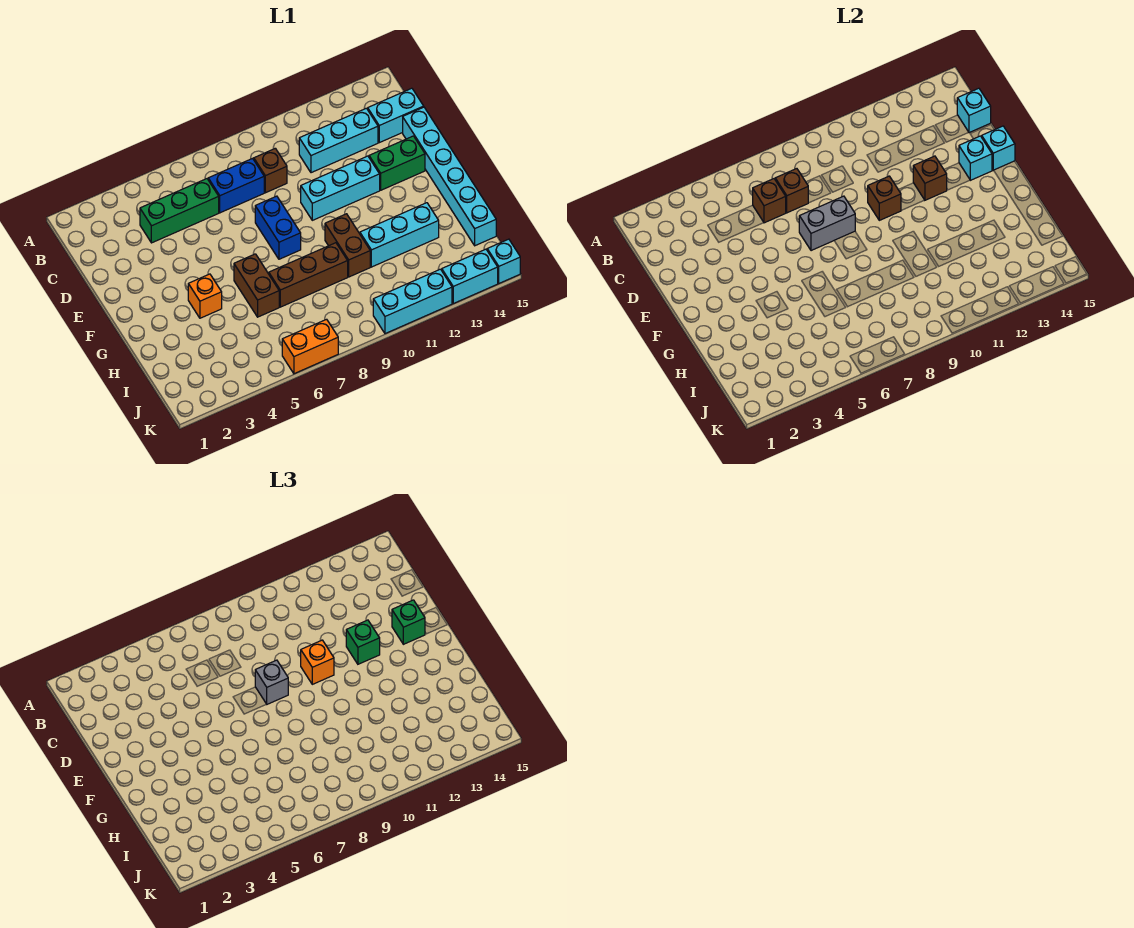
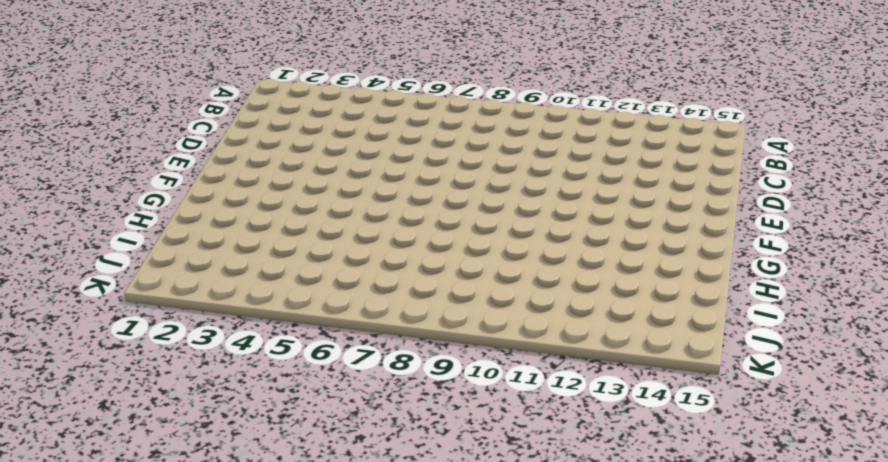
none -> green 1x3 brick [140,179,219,243]
none -> blue 1x2 brick [208,158,264,213]
none -> brown 1x1 brick [254,148,287,193]
none -> cyan 1x3 brick [299,108,378,173]

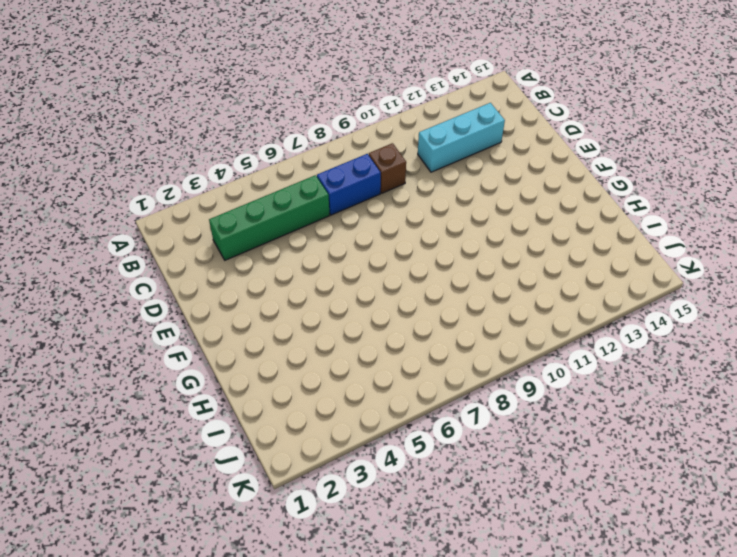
green 1x4 brick [209,175,330,260] -> green 1x3 brick [140,179,219,243]
none -> cyan 1x2 brick [368,88,424,143]
none -> cyan 1x6 brick [403,107,496,246]
none -> blue 1x2 brick [255,196,301,259]
none -> cyan 1x3 brick [301,156,380,220]

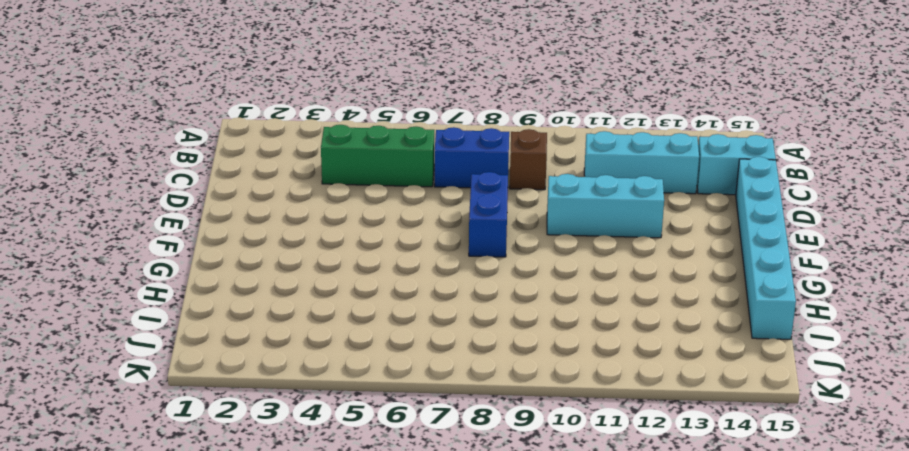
none -> green 1x2 brick [369,136,425,190]
none -> orange 1x1 brick [188,274,222,318]
none -> brown 1x2 brick [234,254,279,317]
none -> brown 1x2 brick [325,214,370,277]

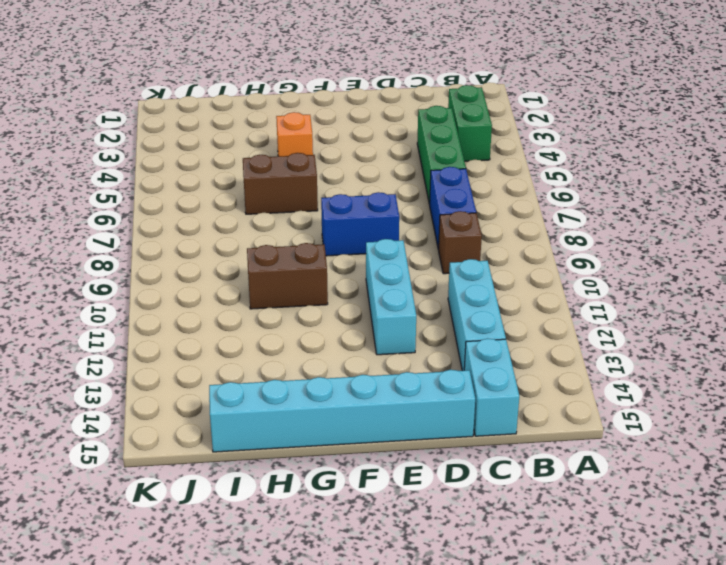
green 1x2 brick [448,85,492,161] -> green 1x2 brick moved to [369,136,425,190]
none -> brown 1x3 brick [269,243,348,307]
none -> cyan 1x3 brick [360,203,439,267]
none -> orange 1x2 brick [282,319,338,374]
none -> cyan 1x3 brick [373,269,452,334]

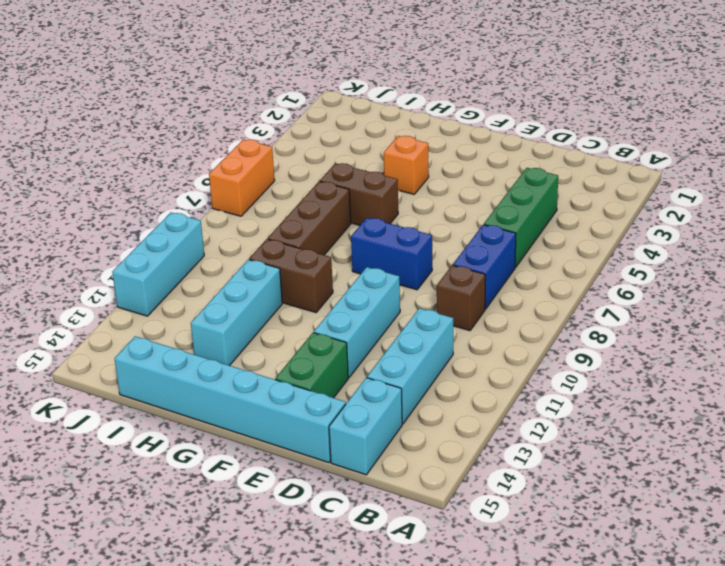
none -> cyan 1x2 brick [442,249,498,303]
none -> cyan 1x1 brick [487,239,520,283]
none -> brown 1x1 brick [753,179,786,223]
none -> brown 1x1 brick [775,169,808,213]

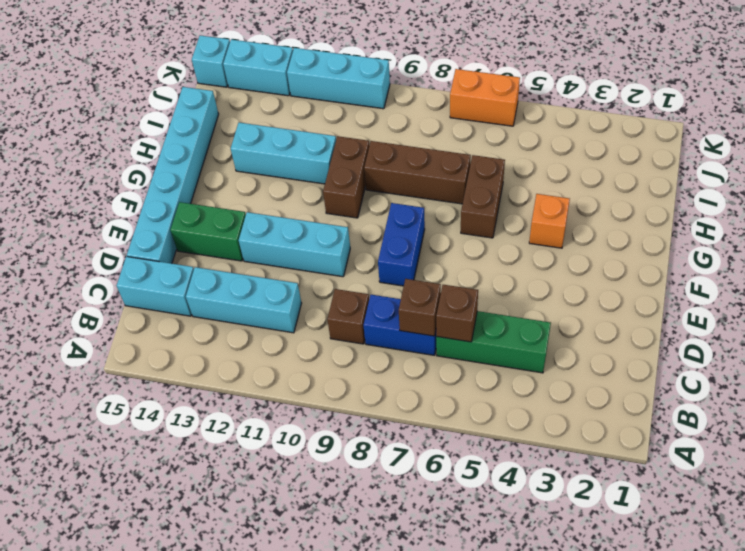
none -> cyan 1x1 brick [957,88,991,133]
none -> grey 1x2 brick [799,196,855,251]
none -> brown 1x1 brick [868,176,901,220]
none -> brown 1x1 brick [913,156,947,200]

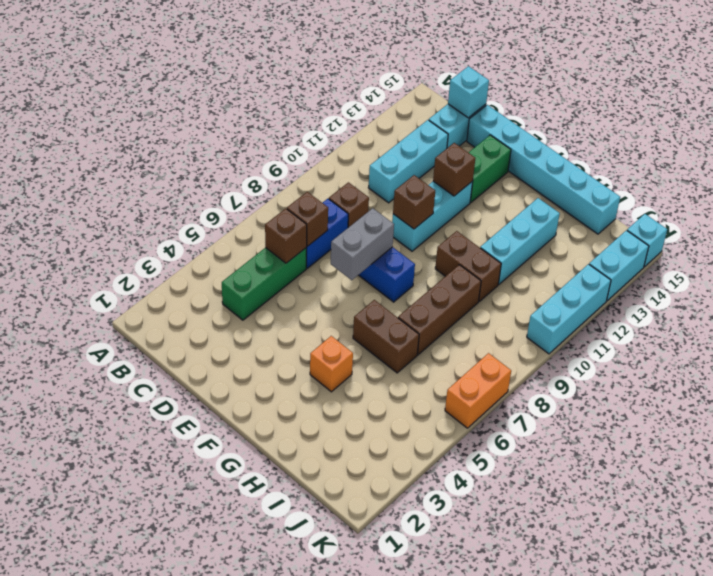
none -> cyan 1x1 brick [959,136,992,180]
none -> cyan 1x1 brick [982,126,1015,170]
none -> grey 1x1 brick [255,660,288,704]
none -> orange 1x1 brick [301,640,334,684]

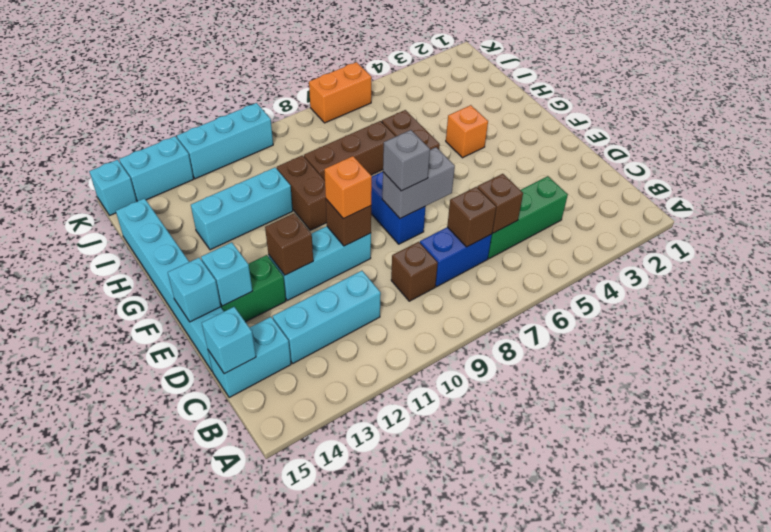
none -> green 1x1 brick [346,620,380,664]
none -> green 1x1 brick [392,600,425,644]

